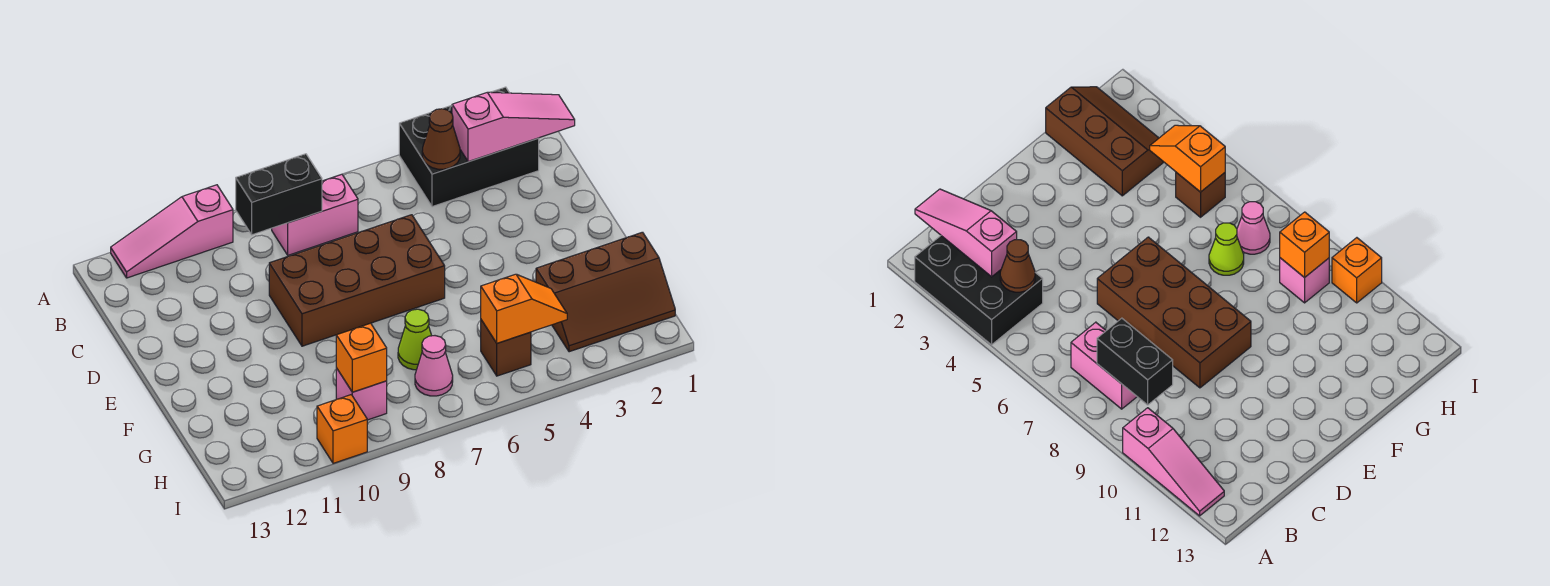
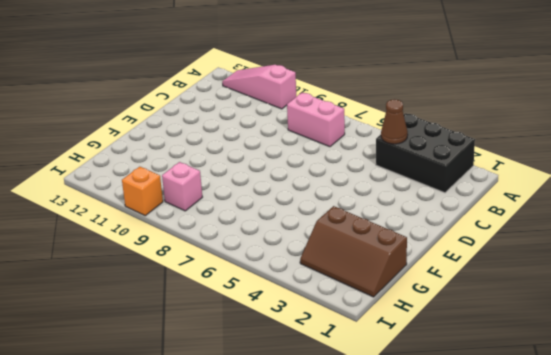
none -> brown 2x4 brick [269,215,445,346]
none -> lime 1x1 cone [398,309,432,370]
none -> brown 1x1 brick [481,320,531,376]

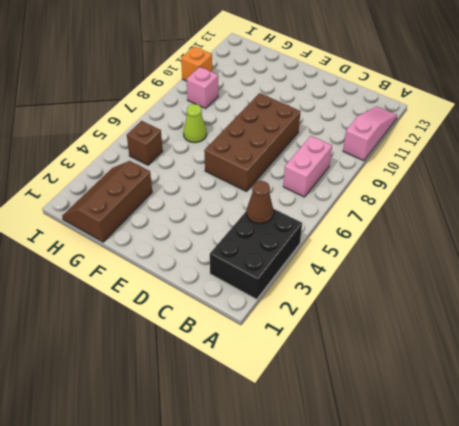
none -> pink 1x1 cone [415,336,453,396]
none -> pink 1x3 slope [452,92,575,162]
none -> black 1x2 brick [236,154,322,235]

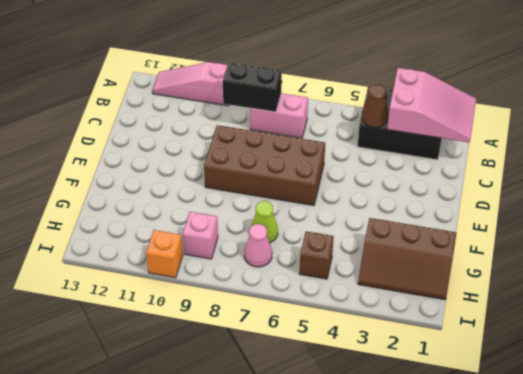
pink 2x3 slope [387,68,476,142] -> pink 1x3 slope [452,92,575,162]
none -> orange 1x2 slope [481,274,567,343]
none -> orange 1x1 brick [336,323,387,392]

